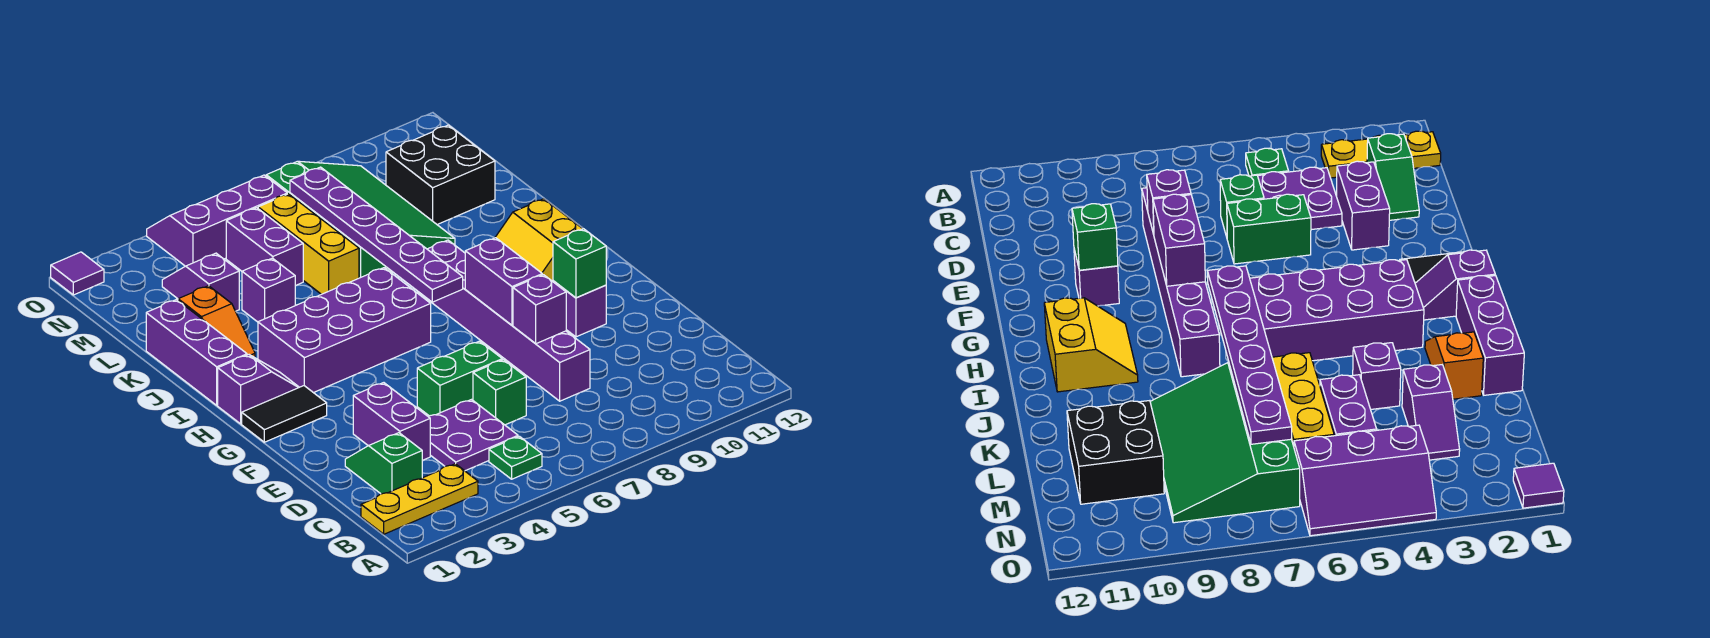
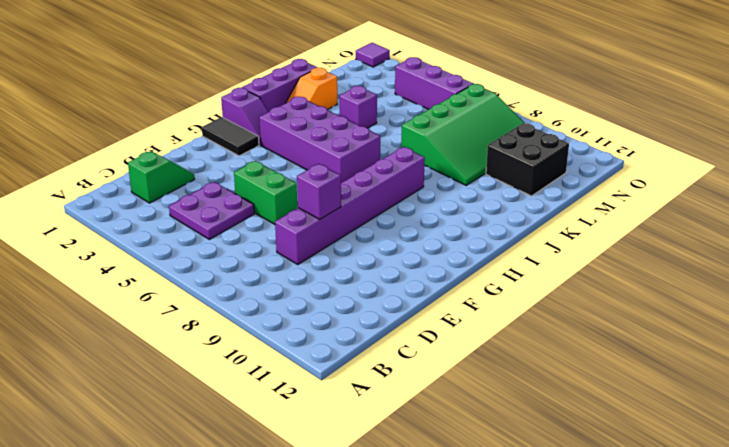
none -> yellow 1x3 plate [361,464,478,534]
none -> green 1x1 plate [489,436,542,479]
none -> purple 1x2 brick [353,383,430,460]

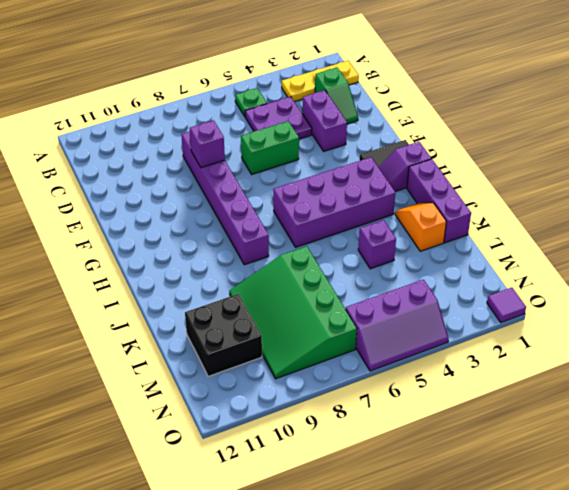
none -> green 1x1 brick [473,360,526,425]
none -> purple 1x1 brick [553,281,606,337]
none -> yellow 2x2 slope [495,199,583,281]

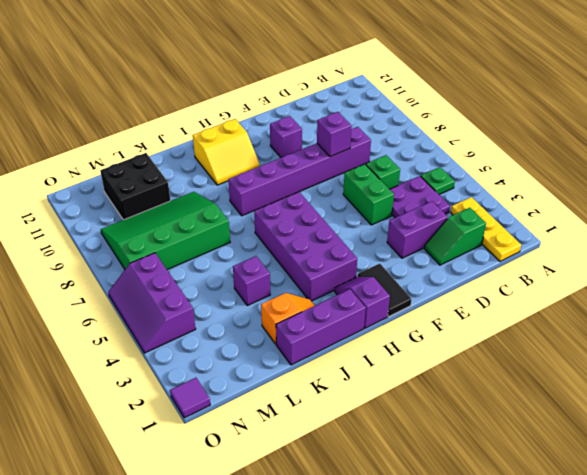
none -> yellow 1x3 brick [258,194,359,294]
none -> purple 1x2 slope [162,253,239,311]
none -> purple 1x2 brick [226,208,303,286]

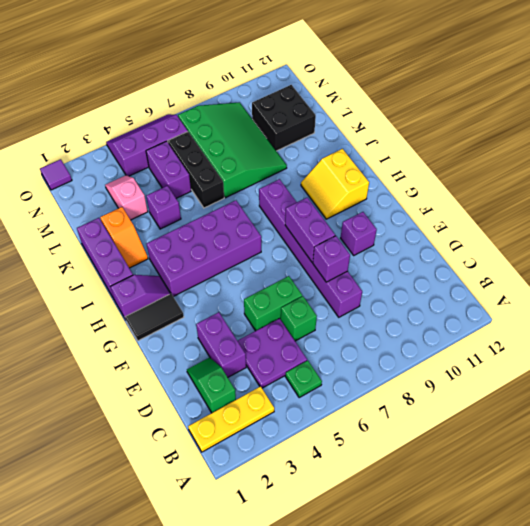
black 1x3 brick [168,132,224,208] -> yellow 1x3 brick [258,194,359,294]
pink 1x2 slope [105,175,148,220] -> purple 1x2 slope [162,253,239,311]
none -> green 1x1 brick [553,229,606,298]
none -> purple 1x6 plate [290,167,463,302]

